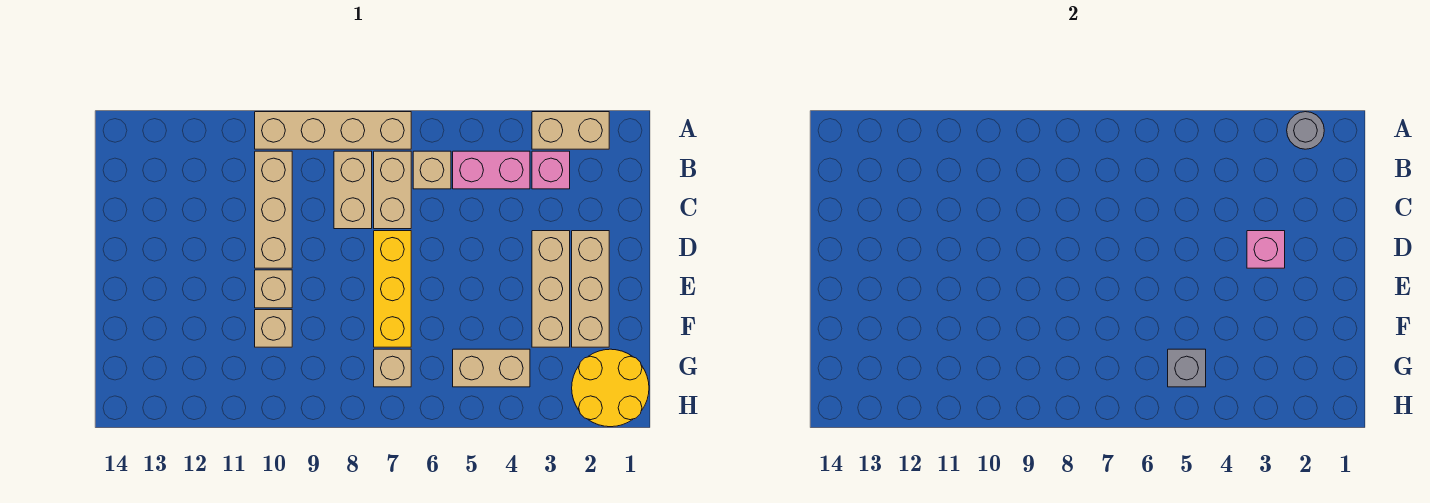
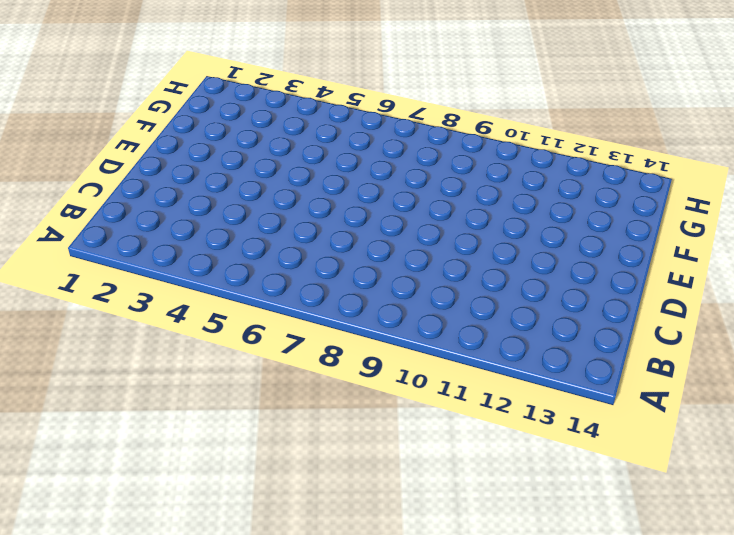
none -> tan 1x2 brick [532,112,609,149]
none -> tan 1x4 brick [255,112,411,149]
none -> pink 1x1 brick [532,151,570,189]

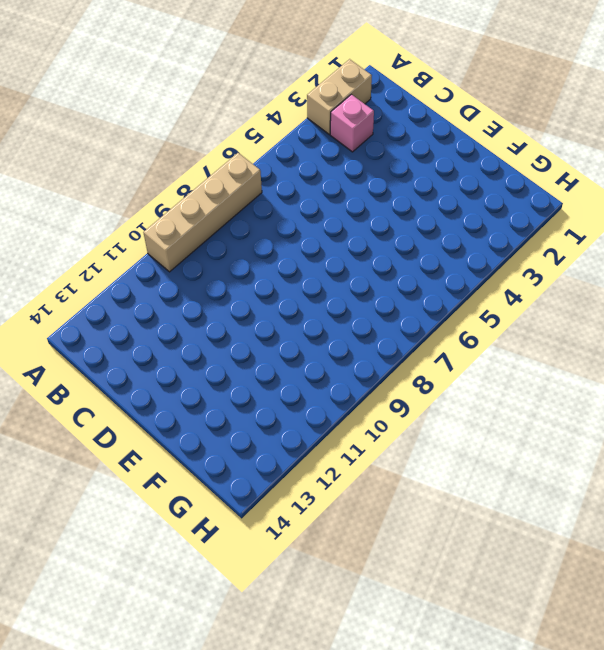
none -> pink 1x2 brick [453,151,530,189]
none -> tan 1x1 brick [413,151,451,189]
none -> tan 1x2 brick [374,151,411,229]

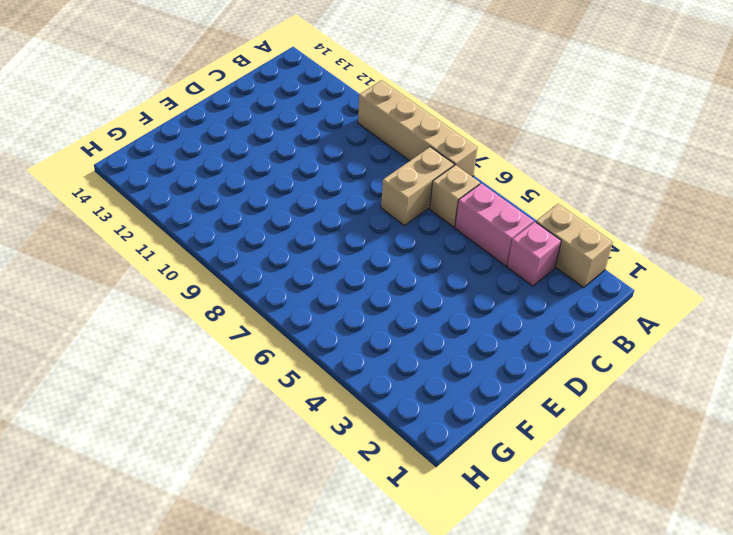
none -> tan 1x2 brick [334,151,372,229]
none -> tan 1x3 brick [255,151,292,268]
none -> tan 1x3 brick [572,231,609,347]

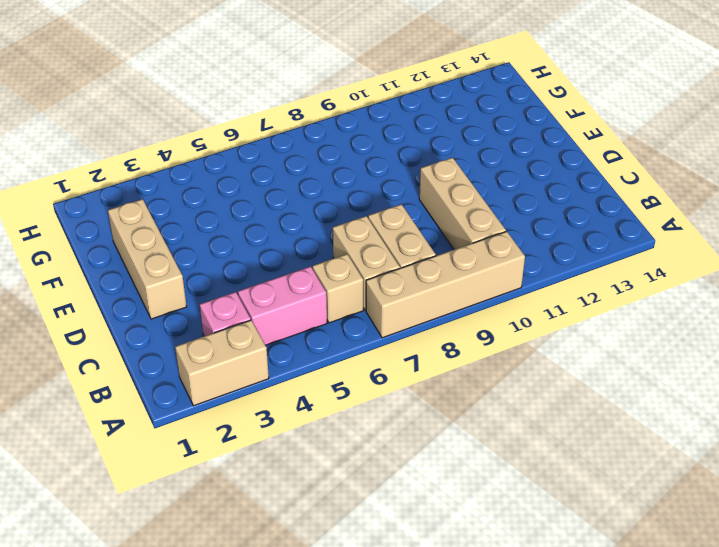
none -> tan 1x3 brick [532,231,570,347]
none -> yellow 1x3 brick [374,231,411,347]
none -> tan 1x1 brick [255,270,292,308]

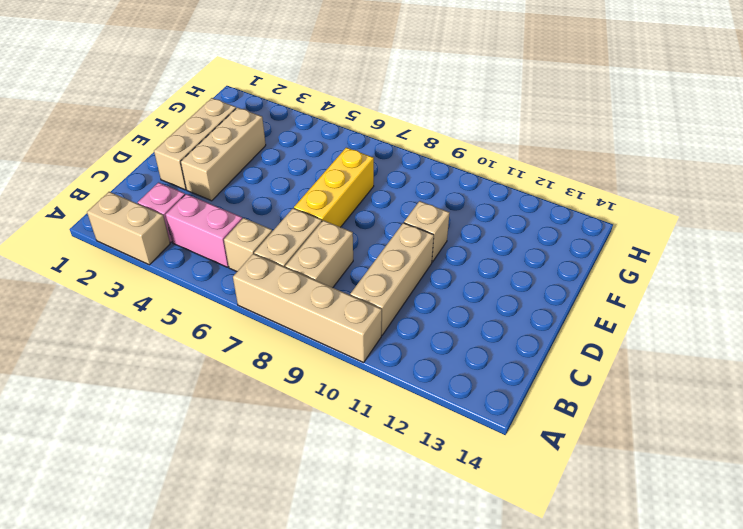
none -> tan 1x1 brick [255,310,292,347]
none -> yellow 2x2 round brick [572,349,649,427]
none -> tan 1x2 brick [453,349,530,387]

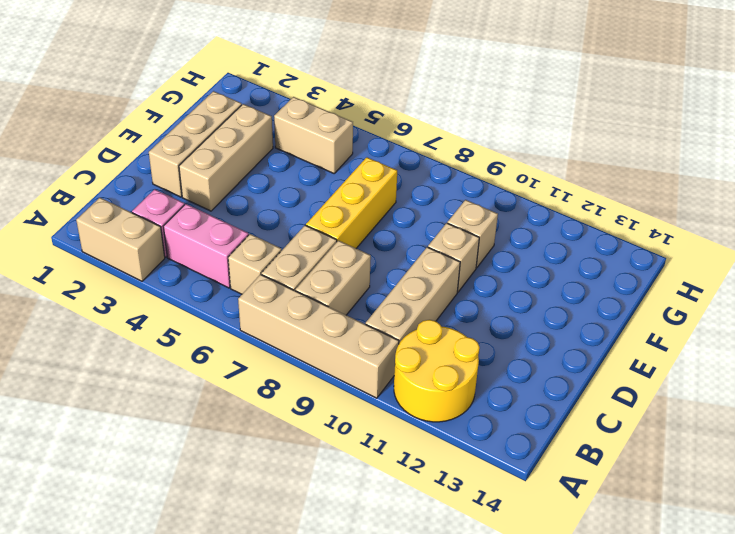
yellow 2x2 round brick [394,320,480,422] -> yellow 2x2 round brick moved to [572,349,649,427]
none -> tan 1x1 brick [374,349,411,387]
none -> grey 1x1 round brick [1287,112,1324,149]
none -> pink 1x1 brick [1247,231,1285,268]

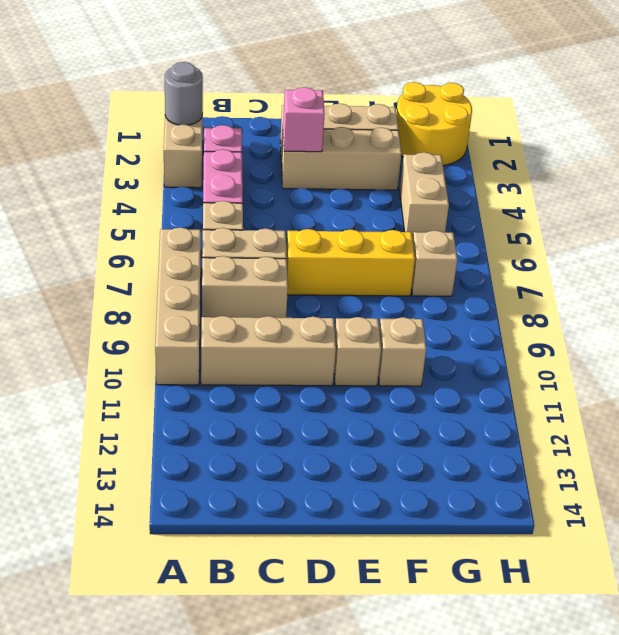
none -> grey 1x1 brick [1168,349,1206,387]

